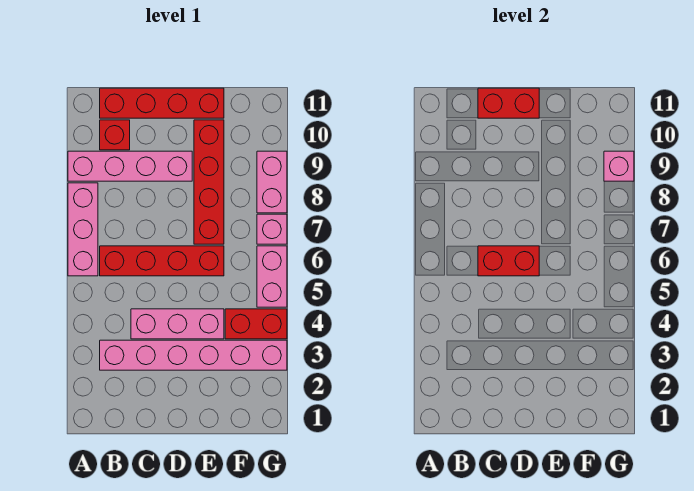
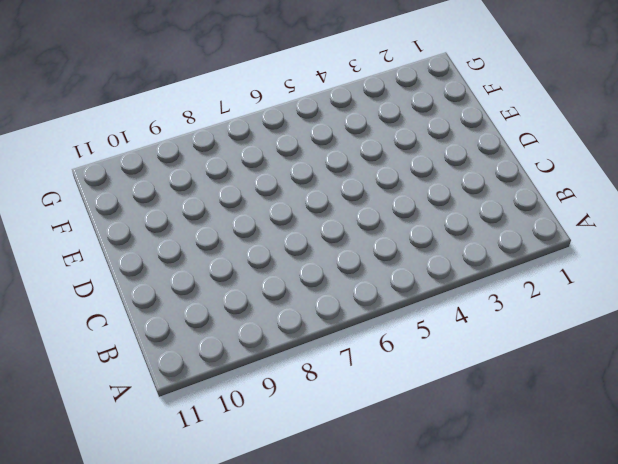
none -> pink 1x3 brick [68,183,98,276]
none -> pink 1x4 brick [68,151,192,181]
none -> pink 1x6 brick [100,340,287,370]

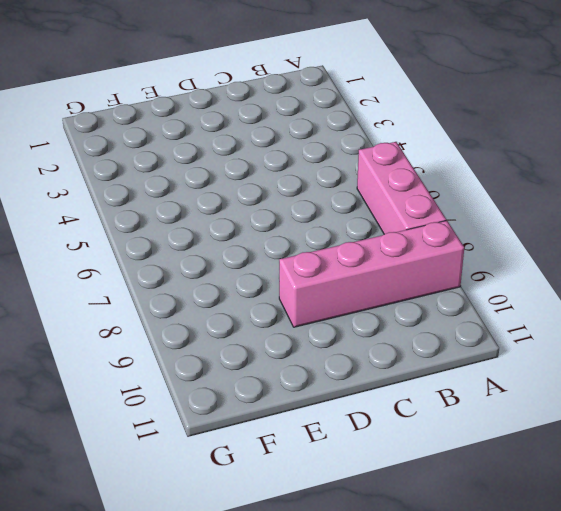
none -> pink 1x6 brick [100,340,287,370]
none -> red 1x4 brick [100,246,224,276]
none -> red 1x1 brick [100,120,130,150]

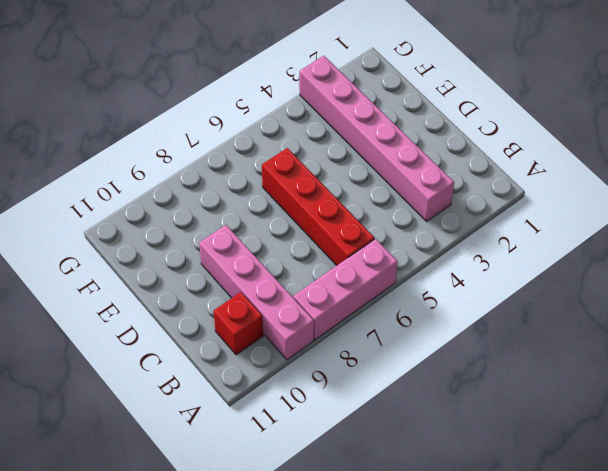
none -> red 1x4 brick [100,88,224,118]
none -> pink 1x3 brick [131,309,224,339]
none -> red 1x4 brick [194,120,224,244]

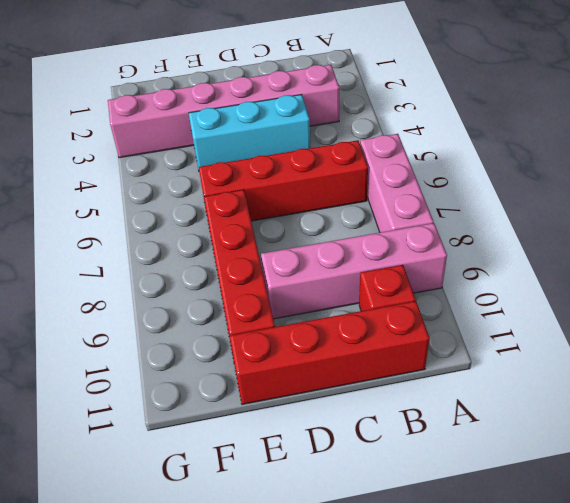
cyan 1x3 brick [189,95,310,170] -> pink 1x3 brick [131,309,224,339]
none -> red 1x2 brick [225,309,287,339]
none -> pink 1x2 brick [257,246,287,307]
none -> pink 1x1 brick [257,214,287,244]

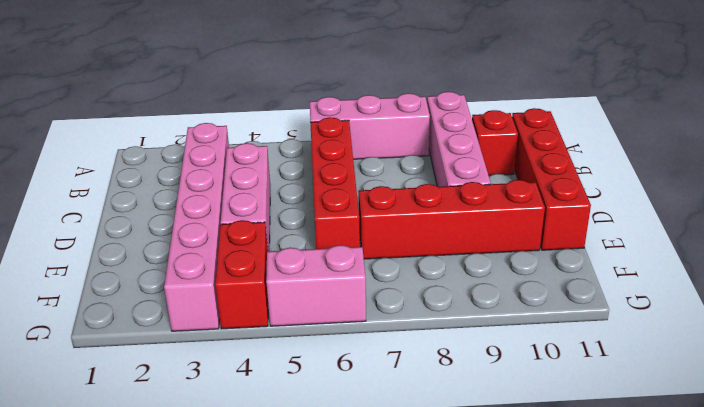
none -> pink 1x1 brick [257,214,287,244]
none -> pink 1x2 brick [257,151,287,213]
none -> red 1x2 brick [478,246,539,276]

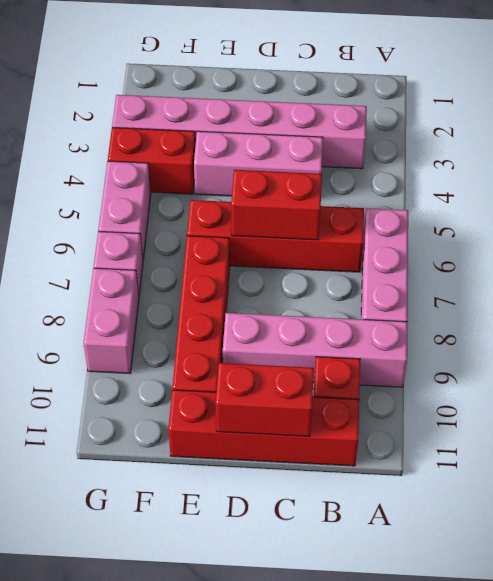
none -> pink 1x1 brick [604,151,634,181]

